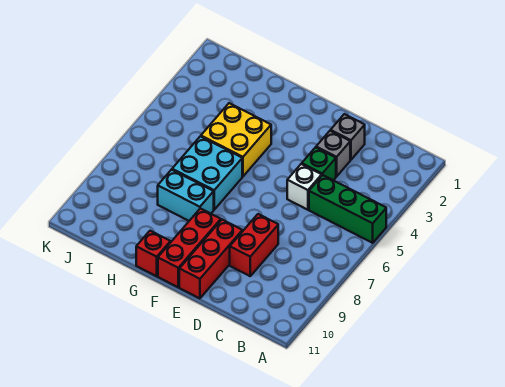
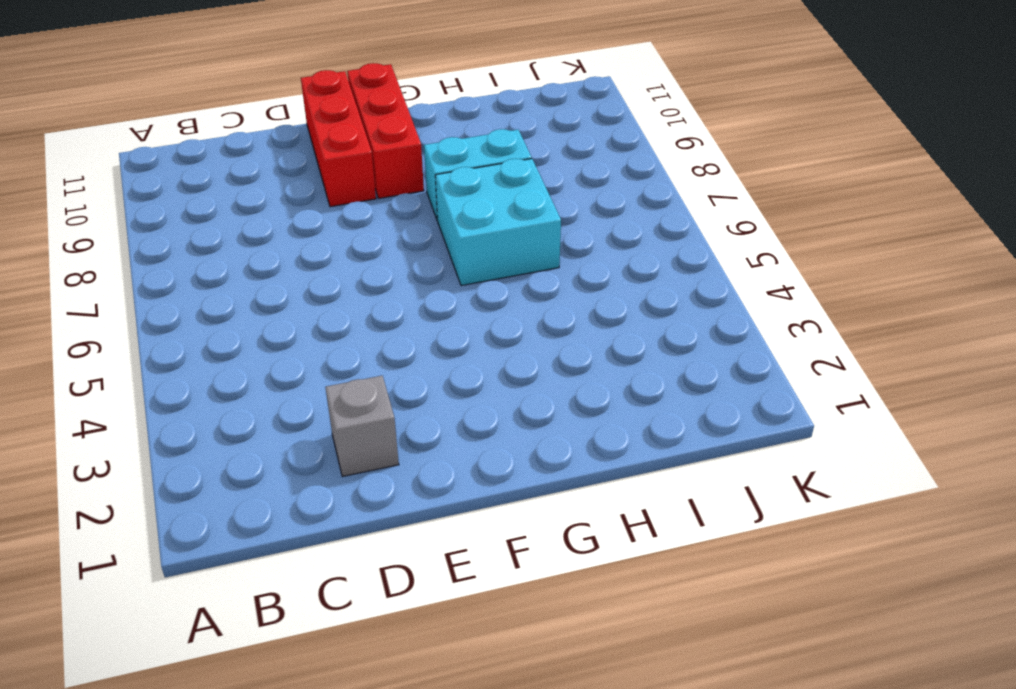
none -> green 1x3 brick [309,175,386,243]
none -> grey 1x1 brick [316,131,350,176]
none -> green 1x1 brick [302,147,336,180]

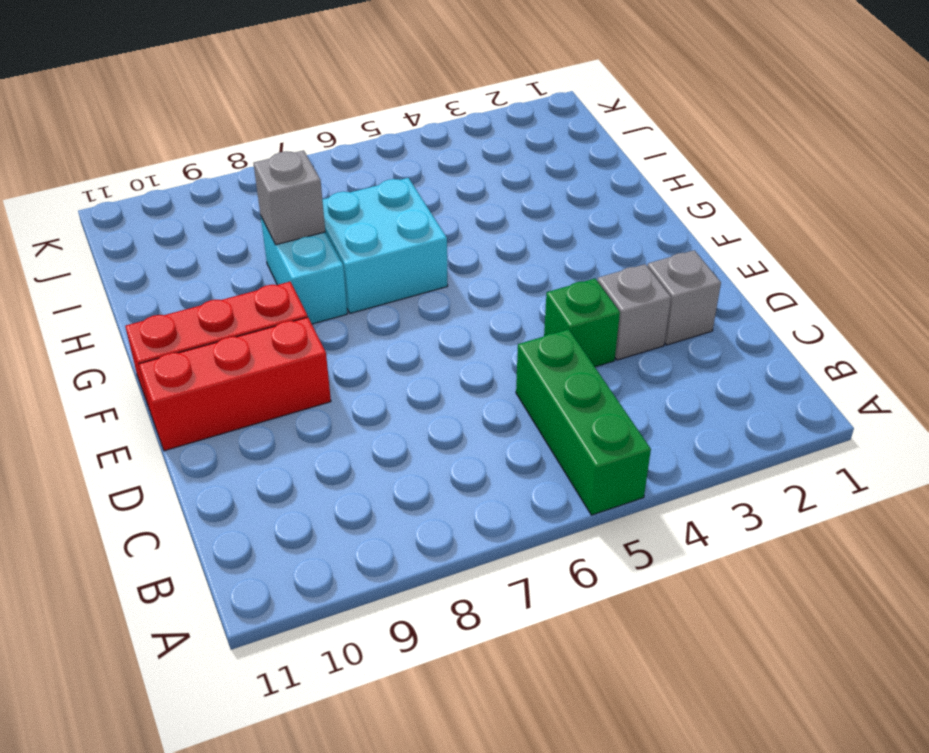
grey 1x1 brick [254,150,325,245] -> none
none -> white 1x1 brick [287,164,322,210]
none -> red 1x2 brick [230,214,278,276]
none -> yellow 2x2 brick [201,103,271,176]

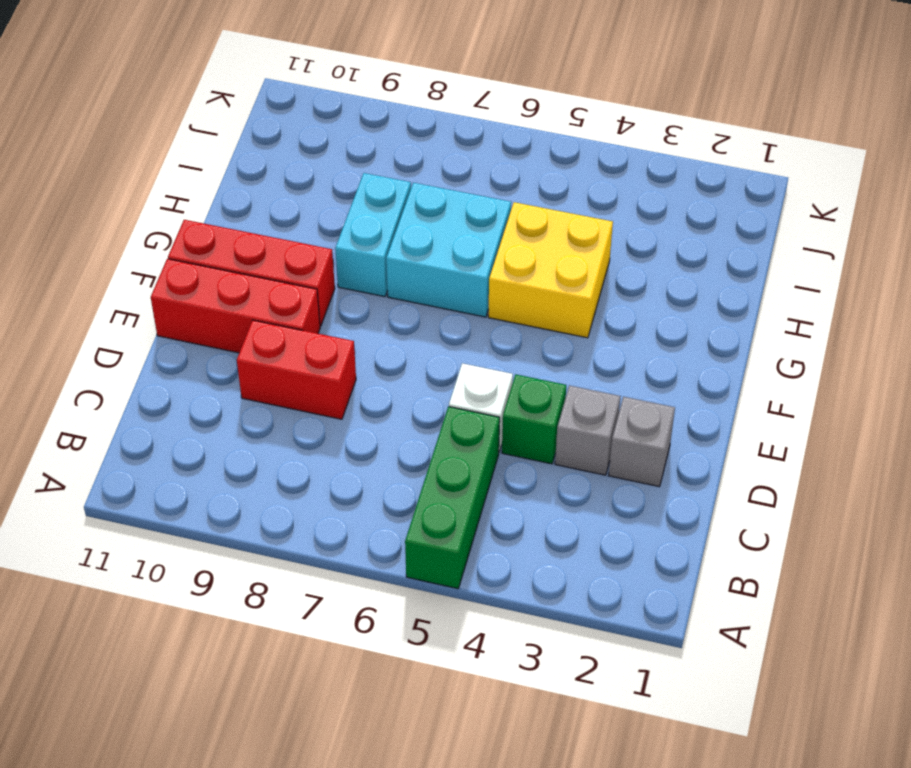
none -> red 1x1 brick [136,231,170,276]

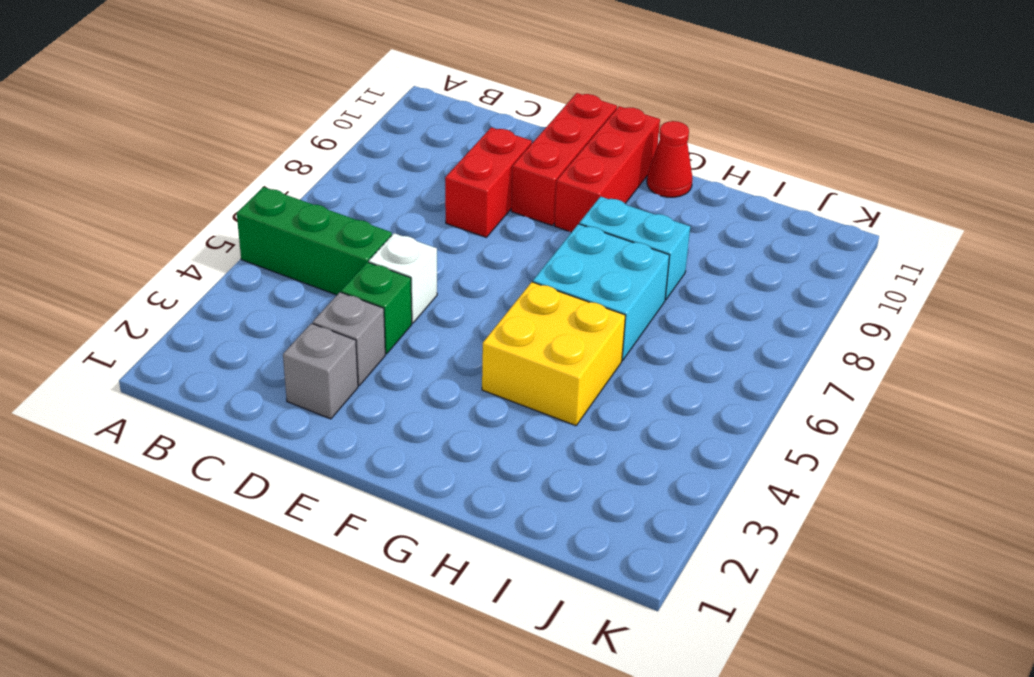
red 1x1 cone [647,121,693,197] -> red 1x1 brick [136,231,170,276]

